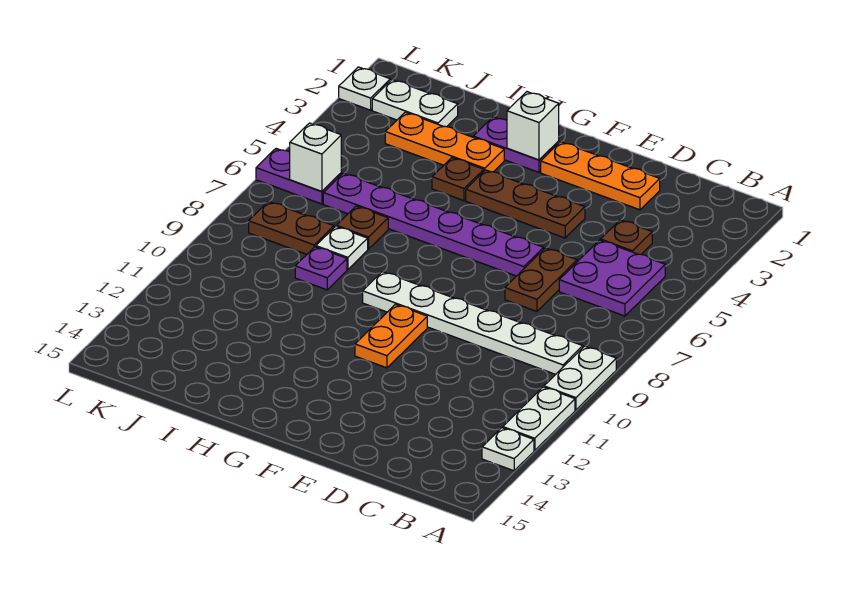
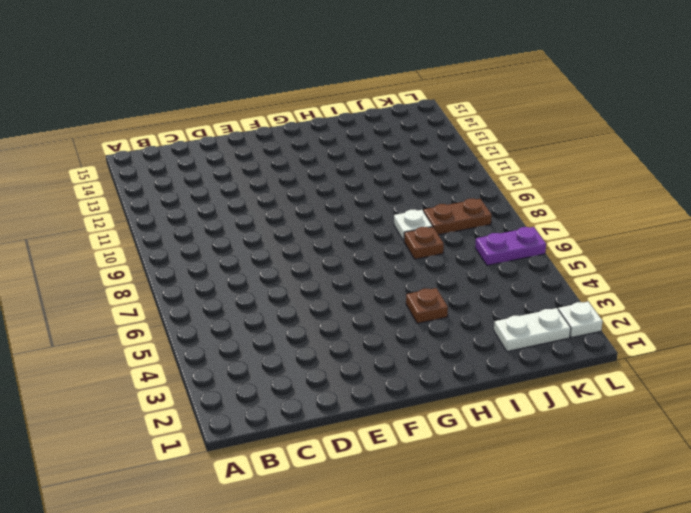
none -> white 1x2 plate [544,346,616,410]
none -> white 1x2 plate [503,387,575,451]
none -> white 1x1 plate [482,428,534,471]

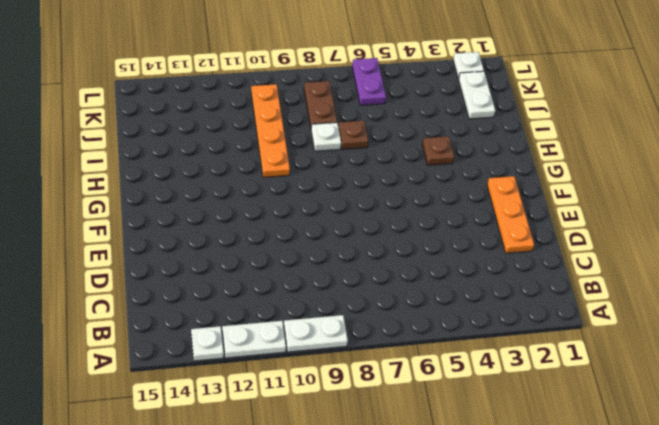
orange 1x4 plate [251,84,290,177] -> none
none -> purple 2x2 plate [559,240,665,316]
none -> white 1x6 plate [363,272,583,374]
none -> brown 1x1 plate [600,220,652,254]

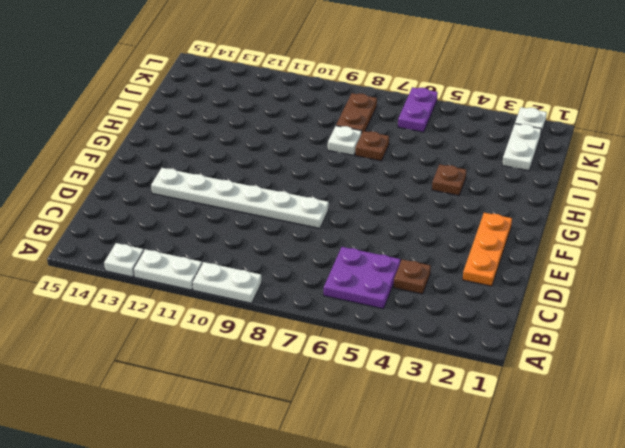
white 1x6 plate [151,168,329,228] -> white 1x6 plate turned to [363,272,583,374]
none -> brown 1x2 plate [505,248,577,311]
none -> brown 1x3 plate [466,170,585,238]
none -> purple 1x6 plate [323,173,544,276]

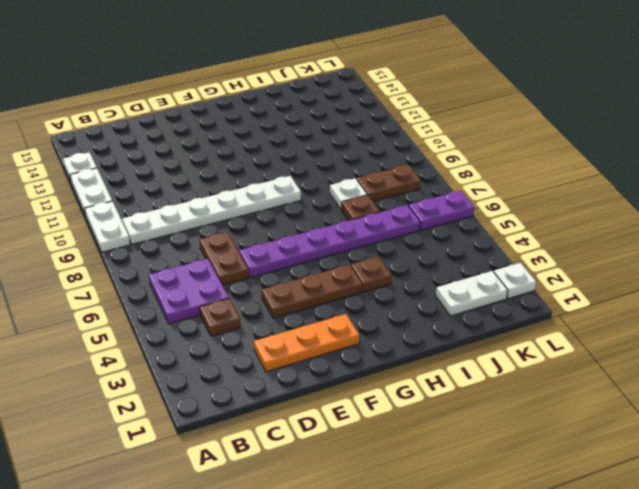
none -> orange 1x2 plate [355,304,427,368]
none -> purple 1x2 plate [473,117,559,172]
none -> orange 1x3 plate [385,112,504,172]

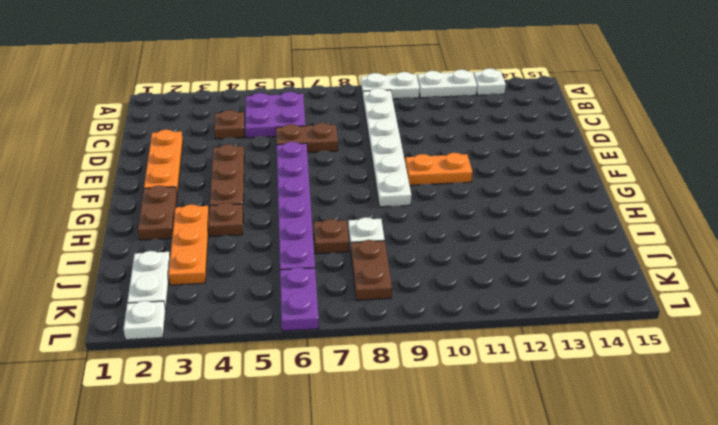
brown 1x2 plate [138,186,177,240] -> purple 1x2 plate [473,117,559,172]
none -> purple 1x1 plate [295,247,347,290]
none -> white 1x1 brick [507,92,559,160]
none -> white 1x1 brick [290,123,341,192]

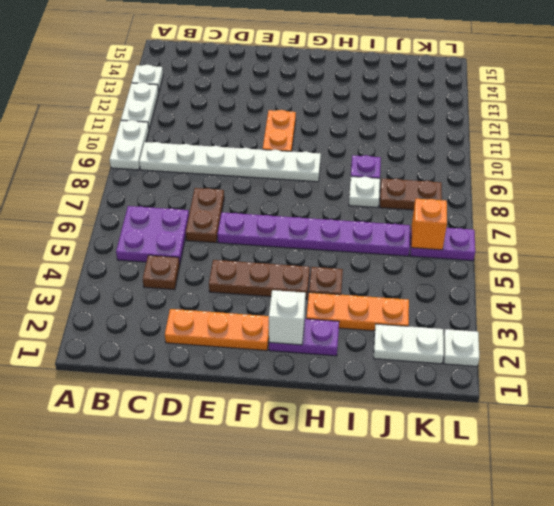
orange 1x1 brick [411,199,447,250] -> white 1x1 brick [290,123,341,192]
none -> brown 1x1 plate [337,206,388,249]

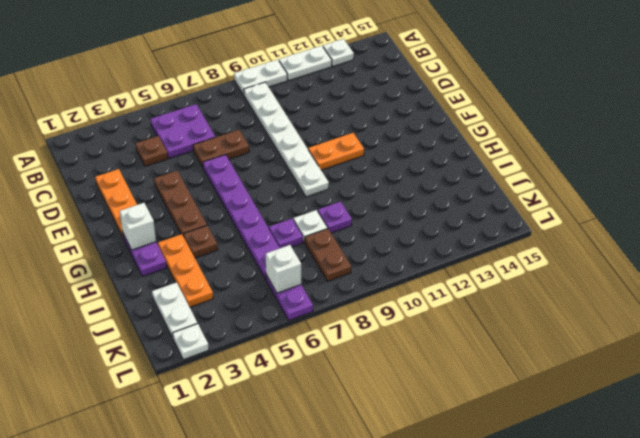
purple 1x1 plate [269,219,303,248] -> brown 1x1 plate [337,206,388,249]

